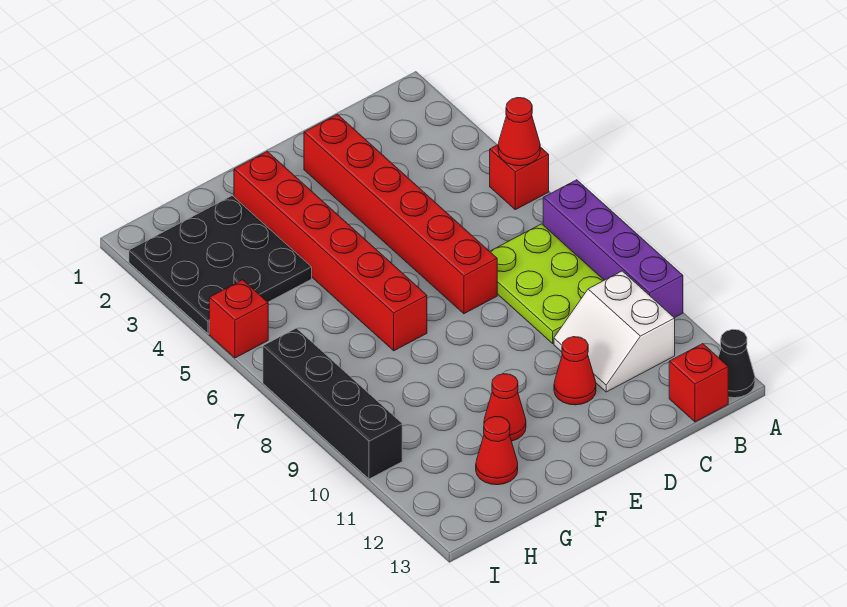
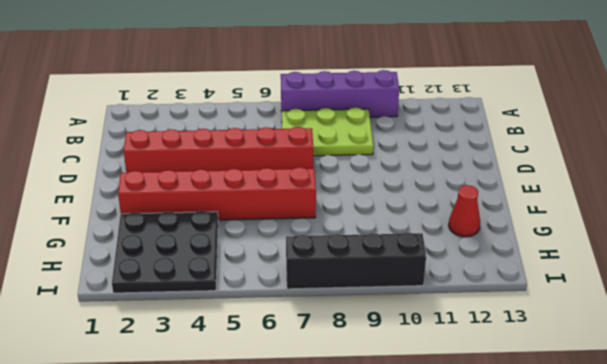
none -> red 1x1 brick [490,145,549,210]
none -> black 1x1 cone [718,329,755,398]
none -> white 2x2 slope [554,271,675,392]

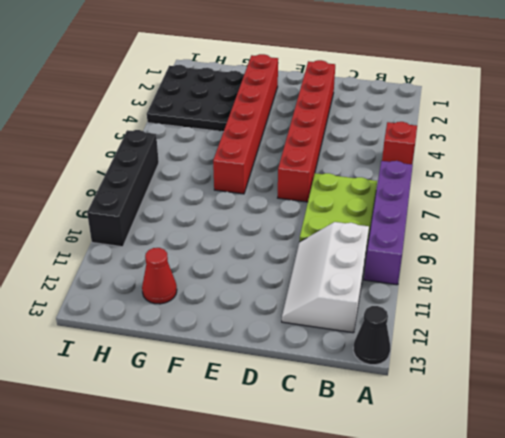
white 2x3 slope [282,222,369,333] -> white 2x2 slope [554,271,675,392]
none -> red 1x1 brick [669,344,728,422]
none -> red 1x1 cone [554,337,596,405]
none -> red 1x1 cone [484,374,526,441]

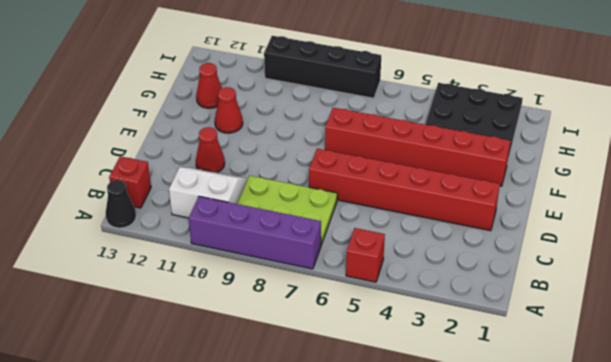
none -> red 1x1 brick [209,280,268,358]
none -> red 1x1 cone [498,98,540,166]

